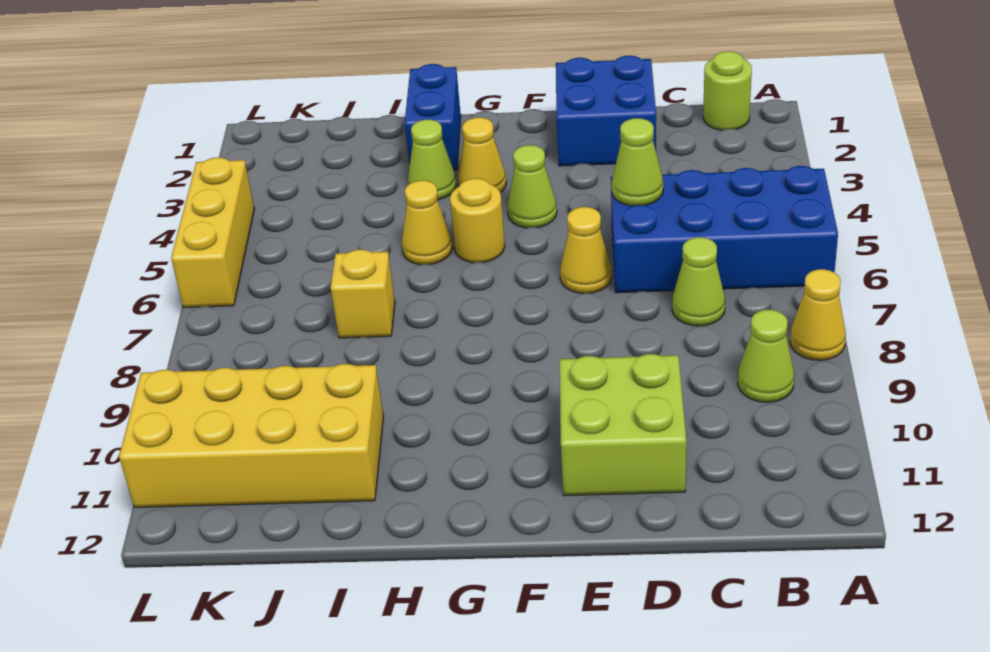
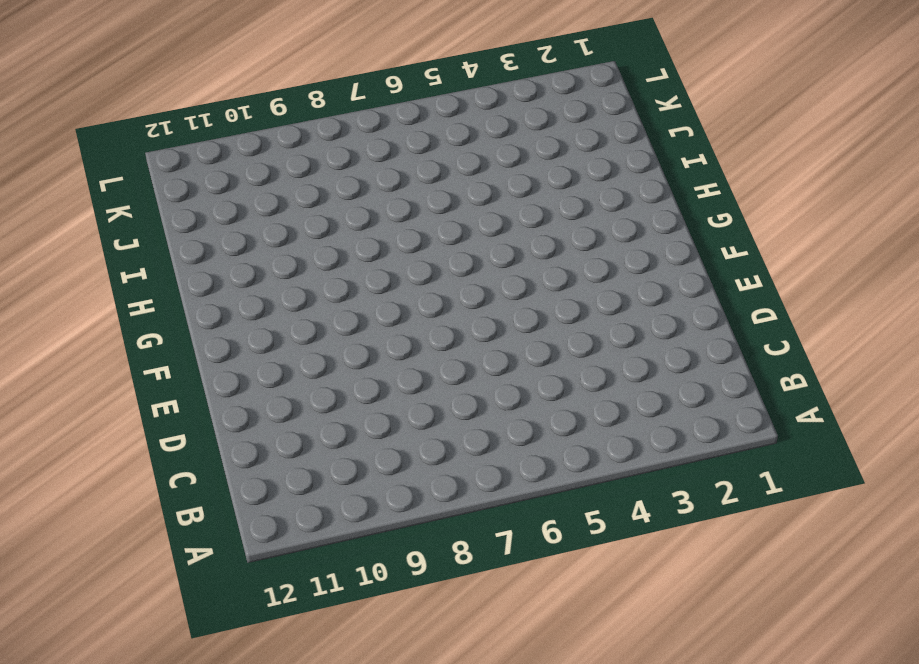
none -> blue 2x4 brick [611,166,838,293]
none -> yellow 1x1 cone [790,269,846,360]
none -> lime 1x1 round brick [703,51,752,130]

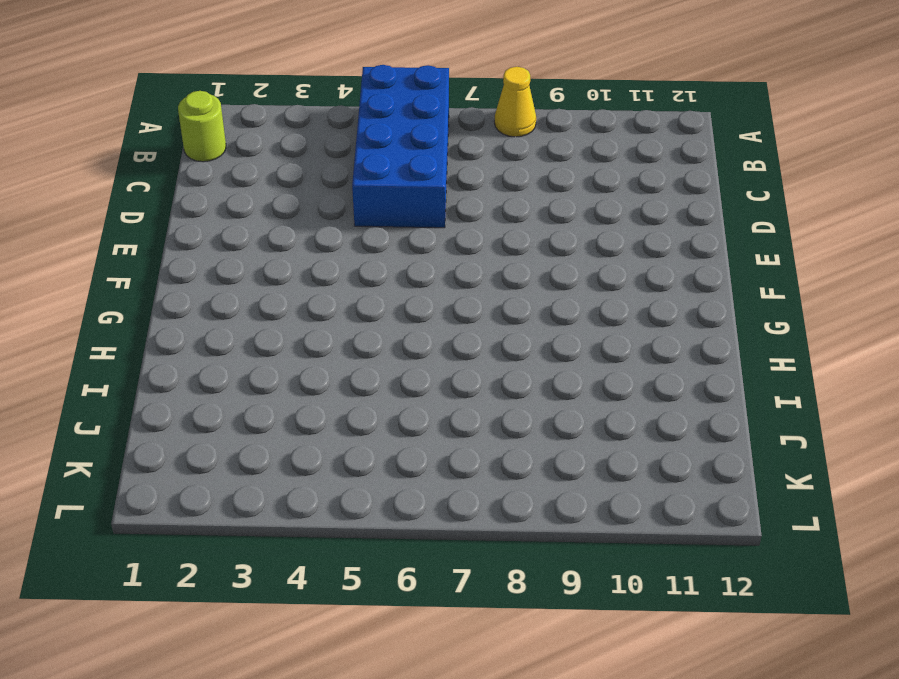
none -> lime 1x1 cone [738,310,794,402]
none -> lime 1x1 cone [672,237,725,326]
none -> blue 2x2 brick [556,56,656,166]

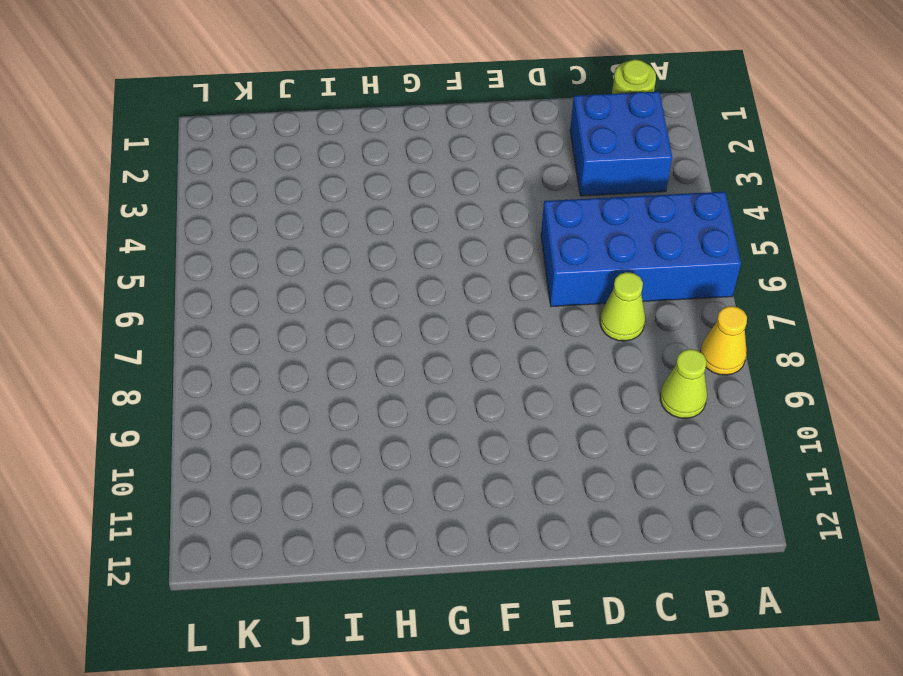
blue 2x2 brick [570,92,672,196] -> blue 2x2 brick moved to [556,56,656,166]
none -> lime 2x2 brick [560,354,686,496]
none -> yellow 1x1 cone [560,207,612,293]
none -> lime 1x1 cone [507,145,557,228]

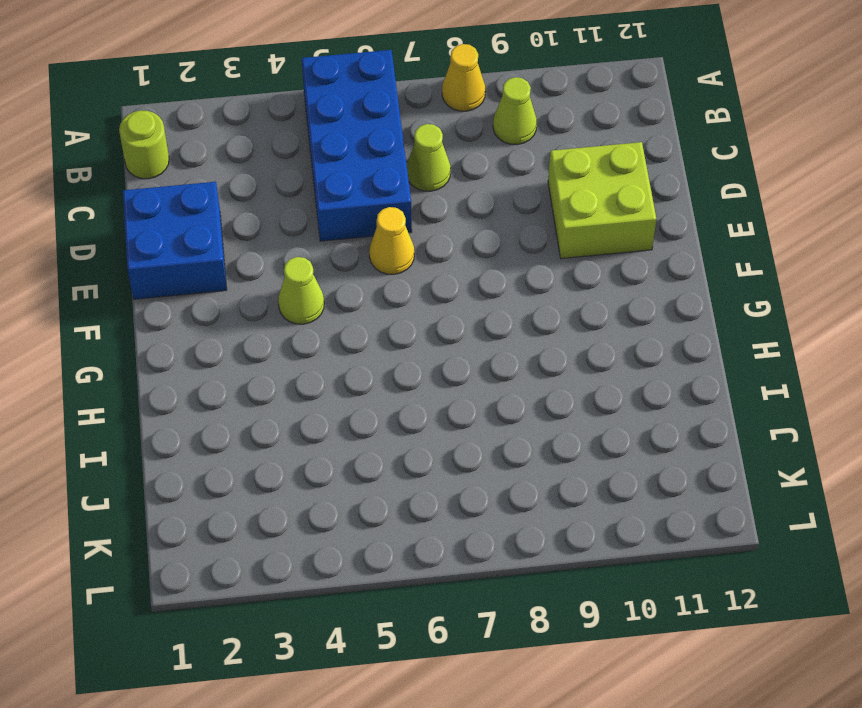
none -> yellow 1x1 cone [458,117,506,193]
none -> yellow 1x1 round brick [450,178,505,263]
none -> blue 1x2 brick [405,64,461,170]

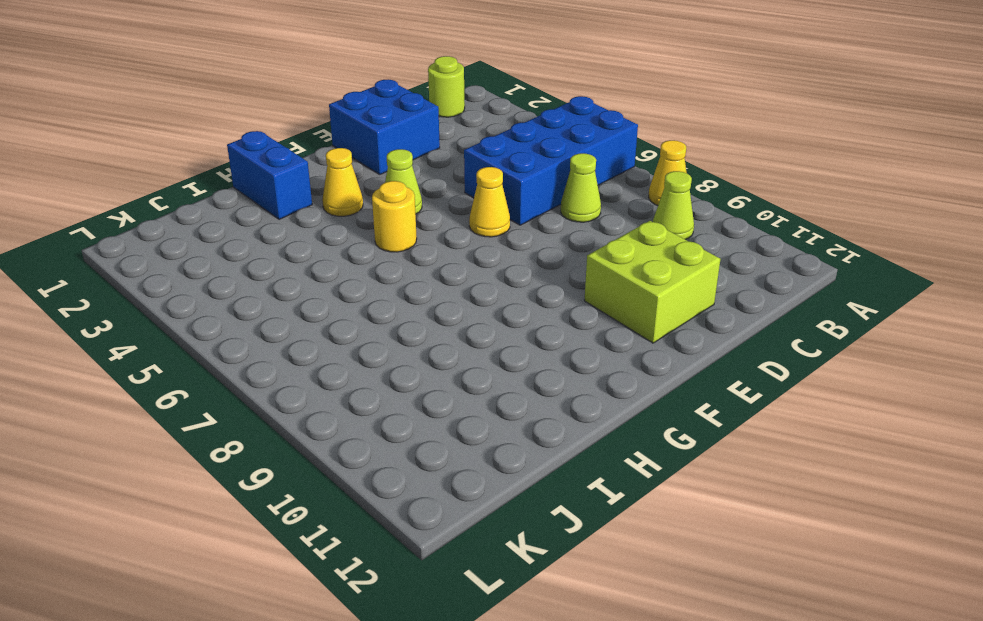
none -> lime 1x1 cone [408,120,456,200]
none -> yellow 1x1 cone [402,180,452,265]
none -> yellow 1x1 brick [331,250,395,338]

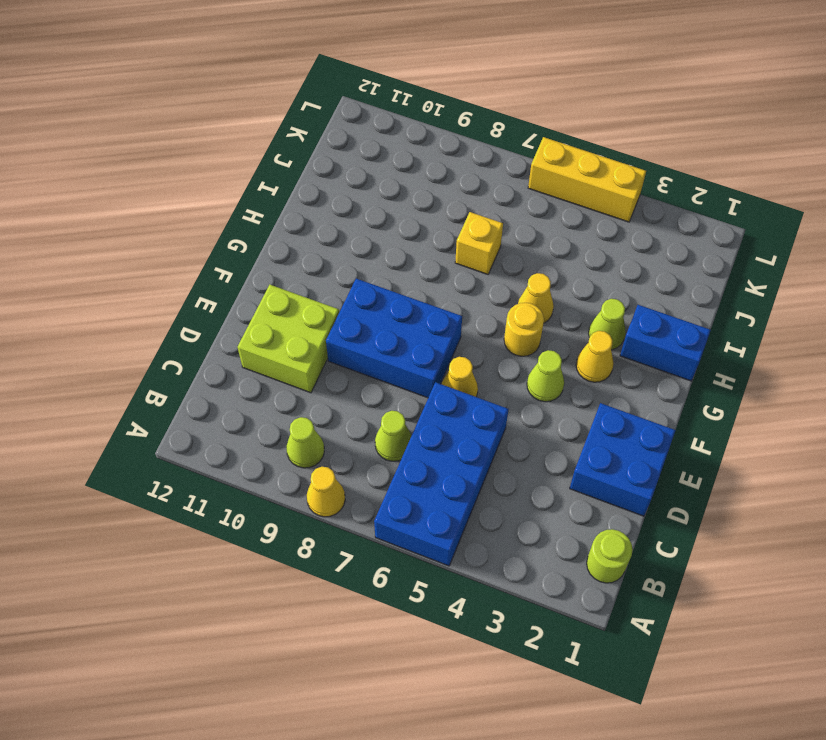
blue 2x3 brick [326,279,462,398] -> none
none -> yellow 2x4 brick [119,364,383,507]
none -> lime 1x1 cone [611,118,663,206]

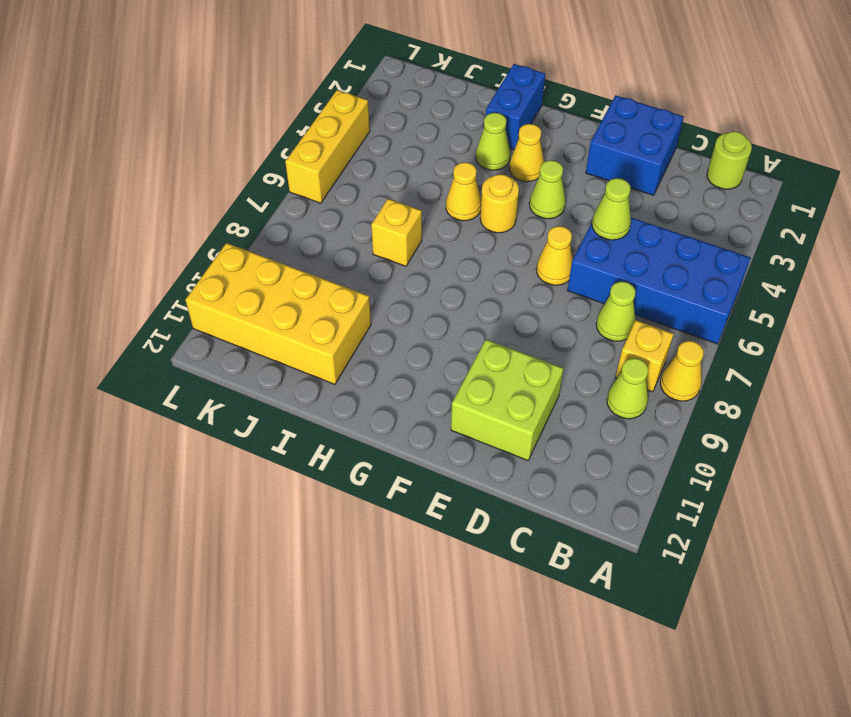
yellow 1x1 brick [615,320,674,392] -> none

